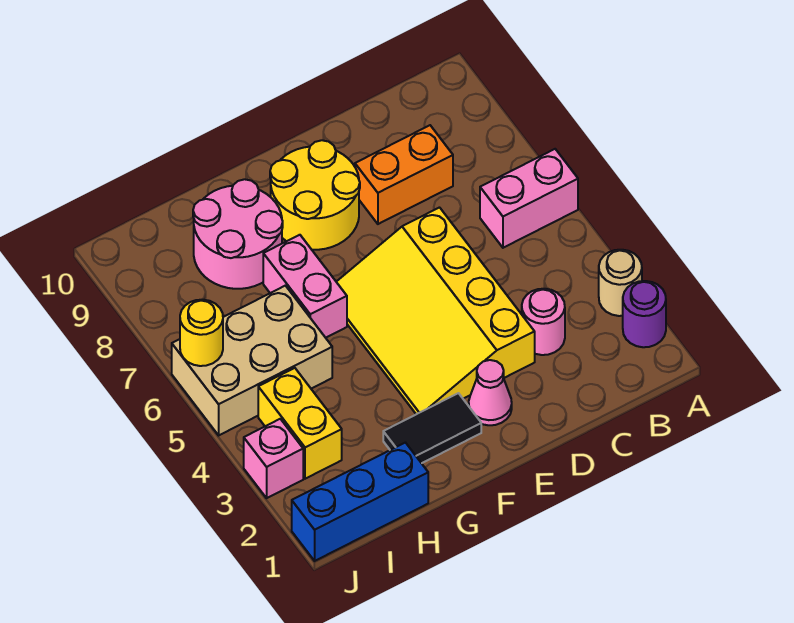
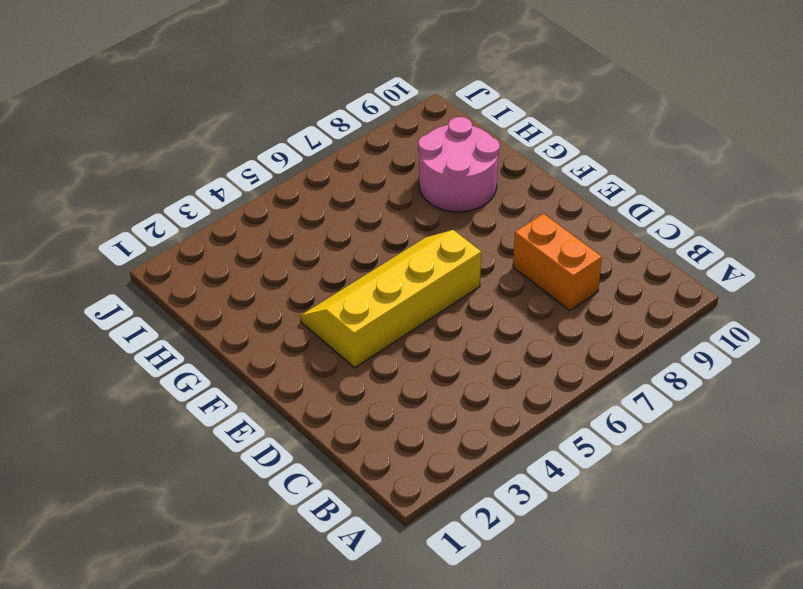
yellow 2x4 slope [300,230,481,368] -> yellow 3x4 slope [337,208,535,414]
none -> purple 1x1 round brick [623,281,666,347]
none -> tan 1x1 round brick [599,250,642,316]
none -> pink 1x2 brick [480,149,578,248]

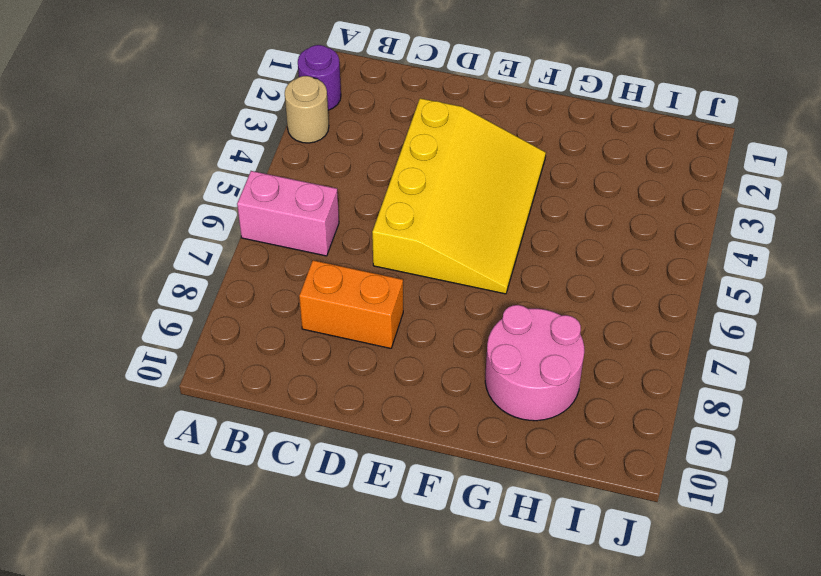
none -> pink 1x1 round brick [522,289,565,355]
none -> pink 1x1 cone [469,360,512,425]
none -> yellow 2x2 round brick [270,140,360,250]

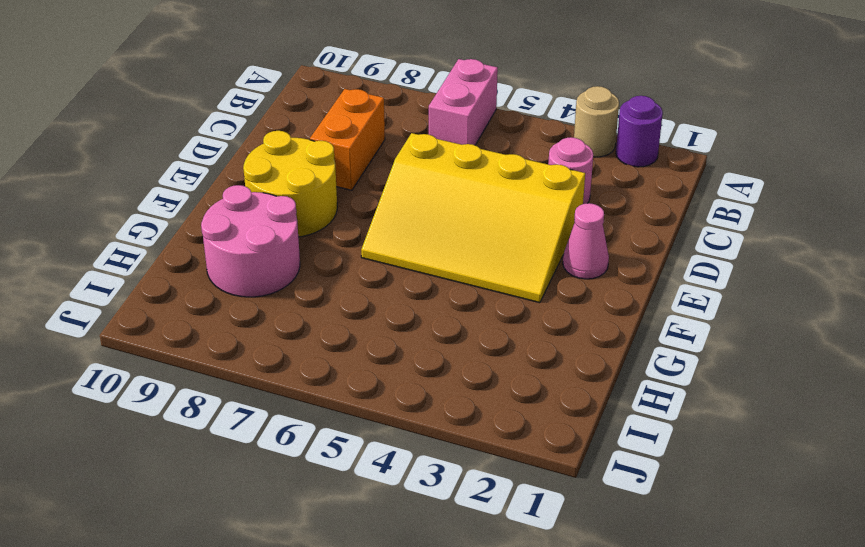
none -> black 1x2 tile [383,393,481,463]
none -> pink 1x2 brick [263,235,347,338]
none -> blue 1x3 brick [292,443,428,561]

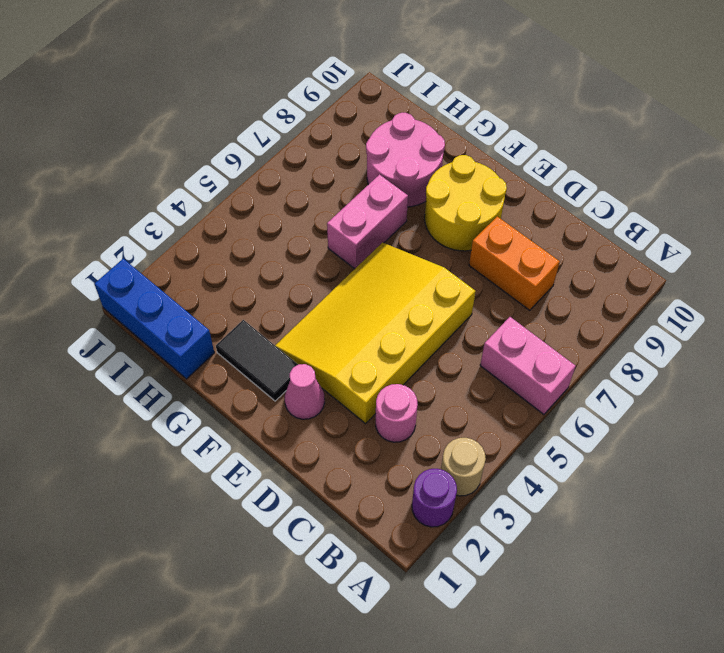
none -> tan 2x3 brick [172,286,332,435]
none -> yellow 1x2 brick [258,368,342,479]
none -> pink 1x1 brick [244,419,303,498]

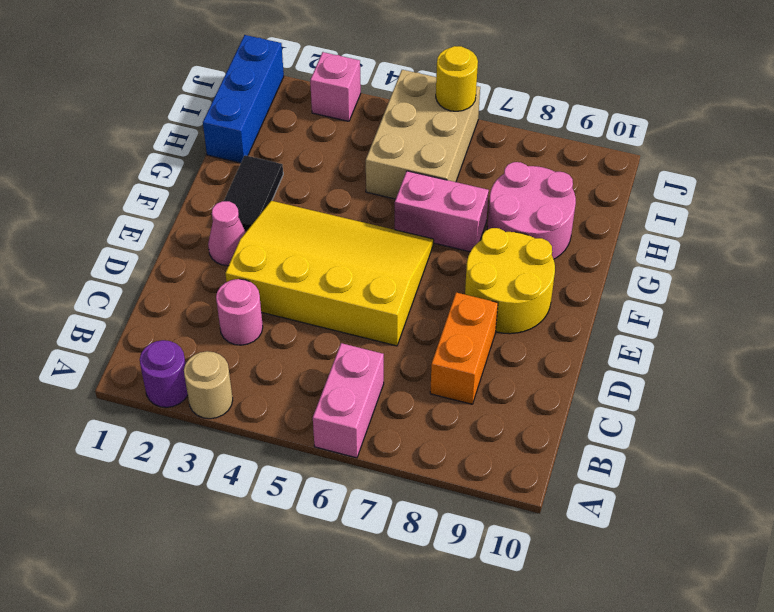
none -> yellow 1x2 brick [258,368,342,479]

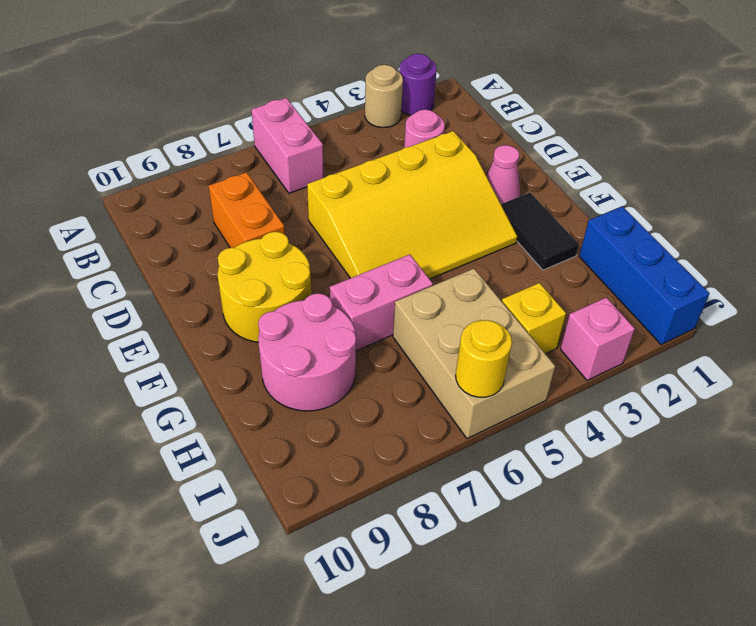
yellow 1x1 brick [502,283,566,354] -> yellow 1x2 brick [258,368,342,479]

